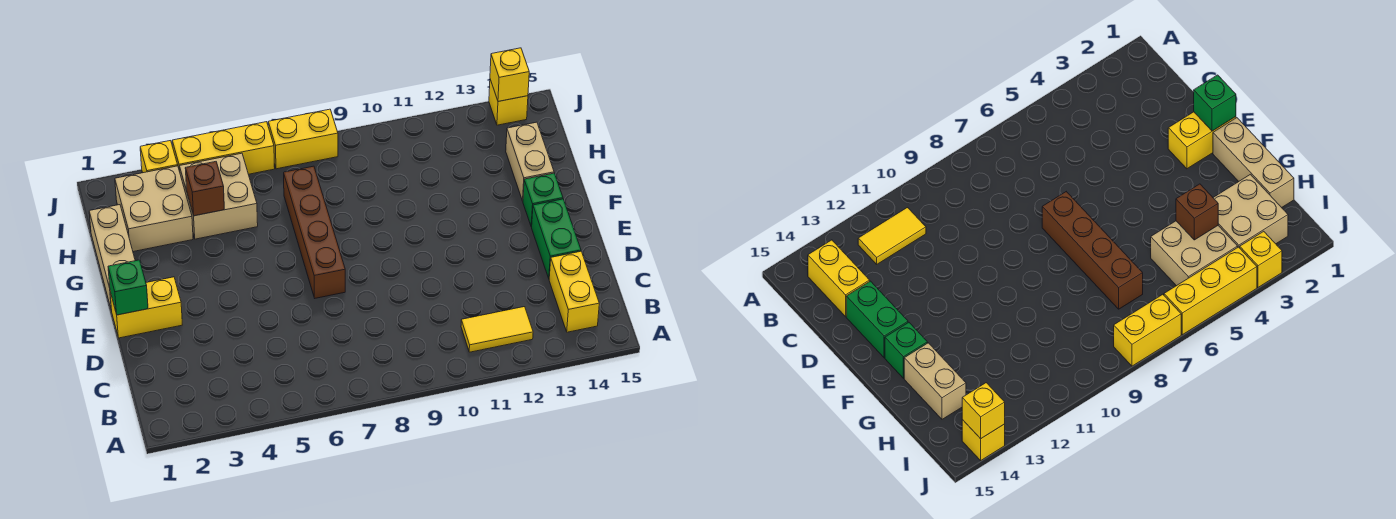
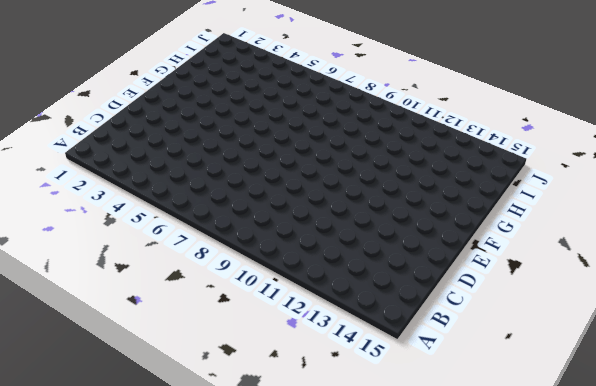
none -> yellow 1x2 tile [461,307,533,352]
none -> yellow 1x2 brick [549,251,599,332]
none -> green 1x2 brick [532,199,581,278]

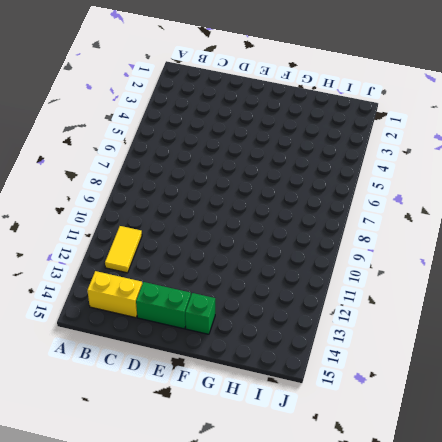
none -> yellow 1x2 brick [110,277,182,338]
none -> brown 1x4 brick [284,166,345,298]
none -> tan 1x3 brick [89,205,135,311]

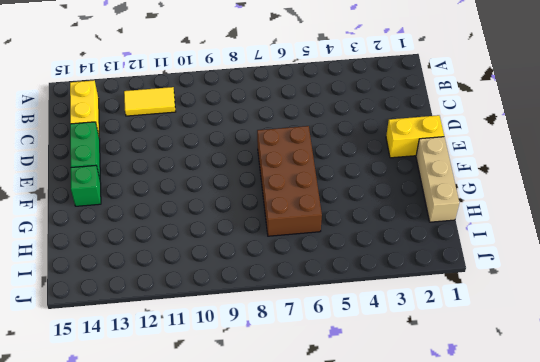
brown 2x4 brick [257,126,322,236] -> brown 1x4 brick [284,166,345,298]
none -> tan 1x2 brick [506,122,554,201]
none -> tan 2x2 brick [115,166,193,252]
none -> tan 2x2 brick [179,153,258,239]

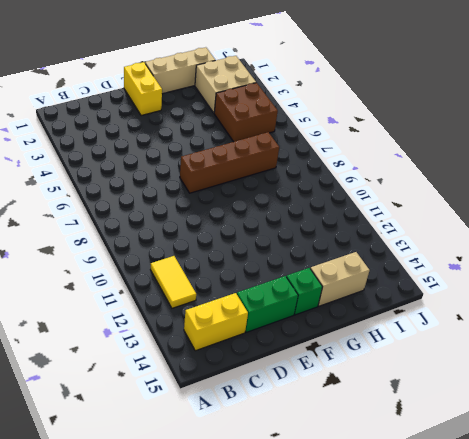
brown 2x2 brick [214,83,278,142] -> tan 2x2 brick [179,153,258,239]
none -> yellow 1x1 brick [140,141,178,173]
none -> yellow 1x3 brick [172,122,275,174]
none -> yellow 1x2 brick [268,109,338,169]

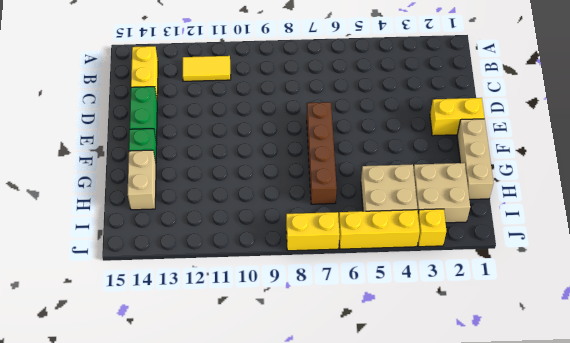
none -> yellow 1x1 brick [489,80,528,125]
none -> green 1x1 brick [108,260,148,315]
none -> brown 1x1 brick [185,162,224,216]

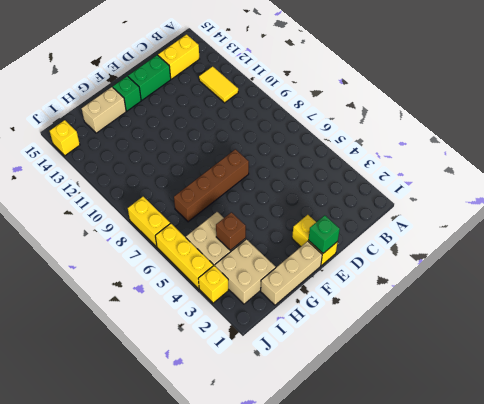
none -> yellow 1x1 brick [490,48,529,101]

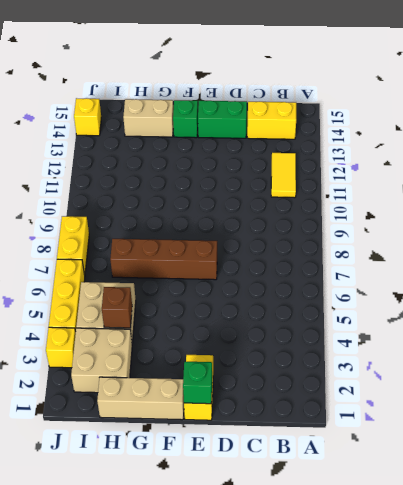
none -> yellow 1x1 brick [490,48,529,101]

